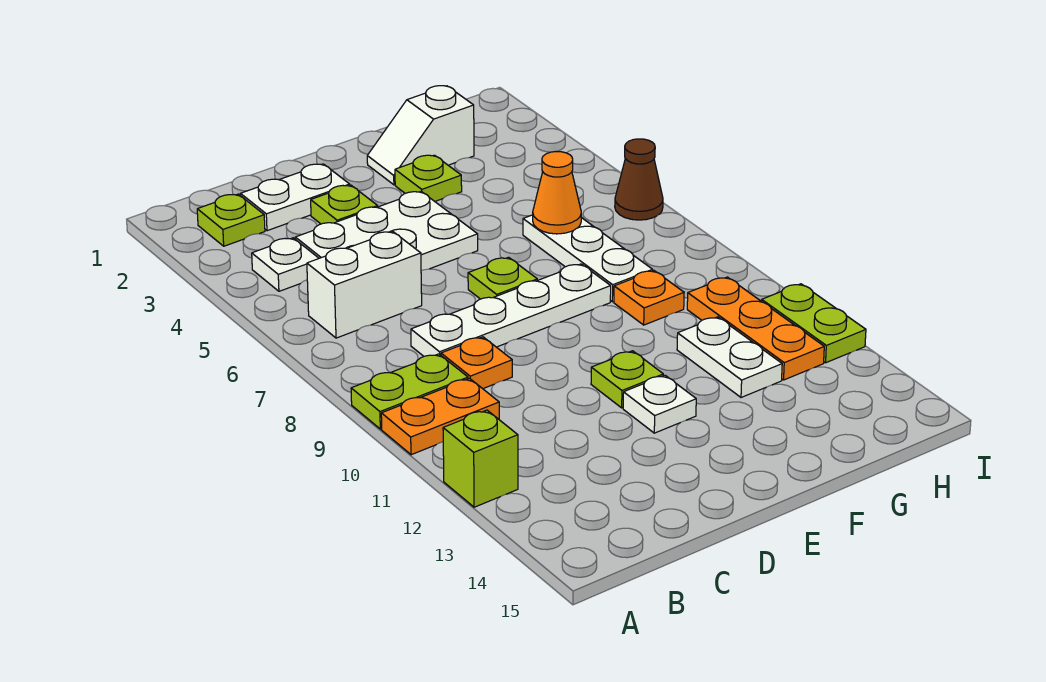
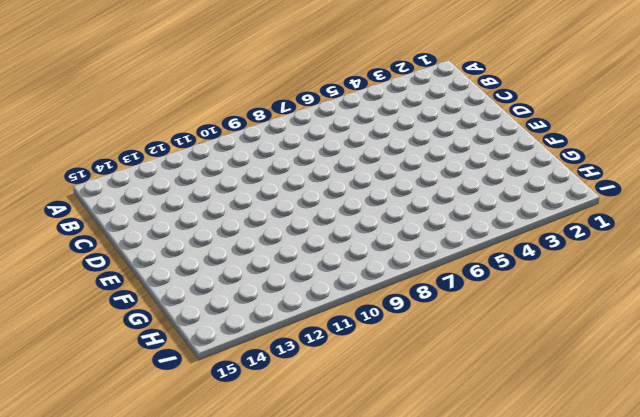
none -> lime 1x2 plate [351,354,468,429]
none -> orange 1x2 plate [381,378,499,455]
none -> lime 1x1 brick [443,410,518,507]

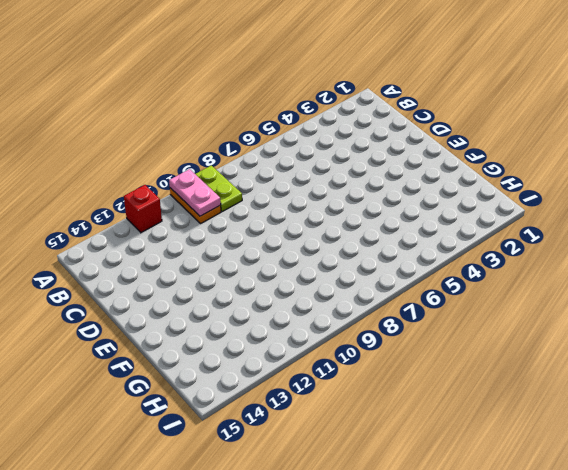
pink 1x2 plate [169,169,221,216] -> none
red 1x1 brick [124,185,162,233] -> lime 1x1 brick [443,410,518,507]
none -> lime 1x1 plate [197,194,265,246]
none -> white 1x1 plate [252,238,319,291]
none -> white 1x2 brick [307,231,422,338]

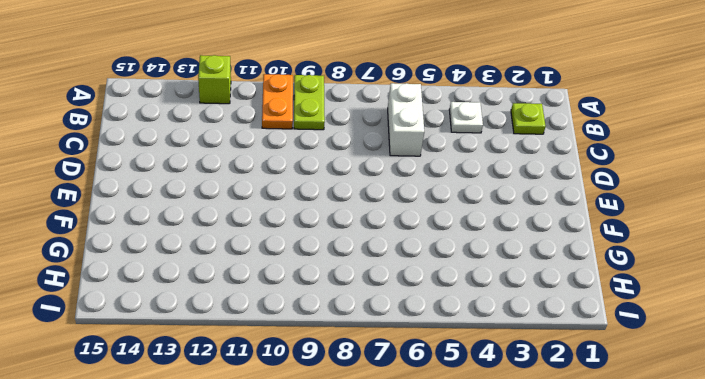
none -> white 1x2 plate [241,164,350,231]
none -> white 2x3 plate [295,191,478,271]
none -> white 1x4 plate [411,264,611,356]

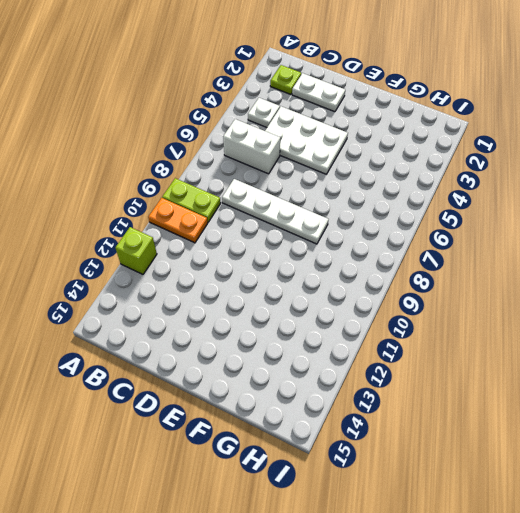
none -> orange 1x1 plate [441,337,512,389]
none -> lime 1x1 plate [311,185,378,224]
none -> lime 1x1 plate [468,257,537,299]

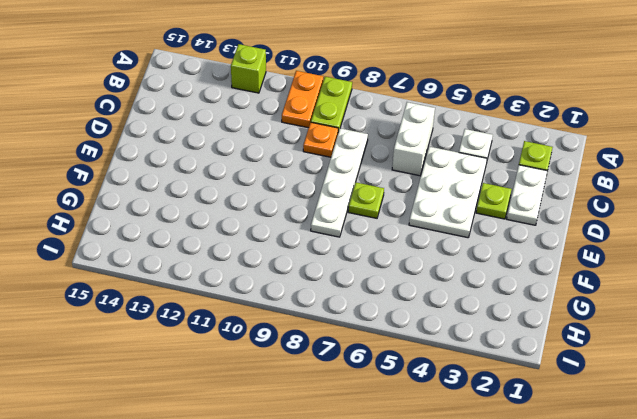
none -> lime 1x1 plate [591,351,663,408]
none -> white 1x1 plate [623,375,696,433]
none -> white 1x2 slope [367,86,474,185]

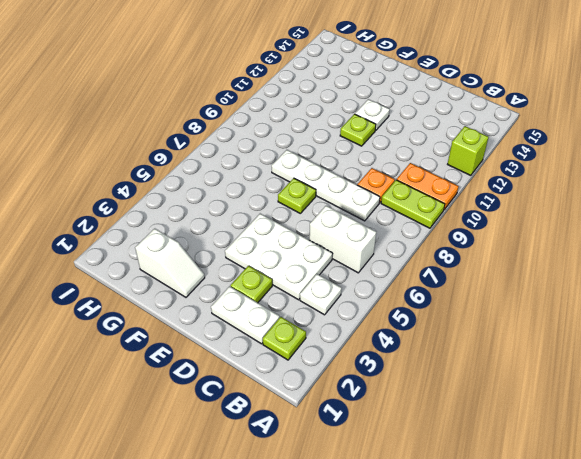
none -> lime 1x1 plate [395,155,462,201]
none -> white 1x3 plate [523,215,653,302]
none -> orange 1x1 plate [614,271,684,325]

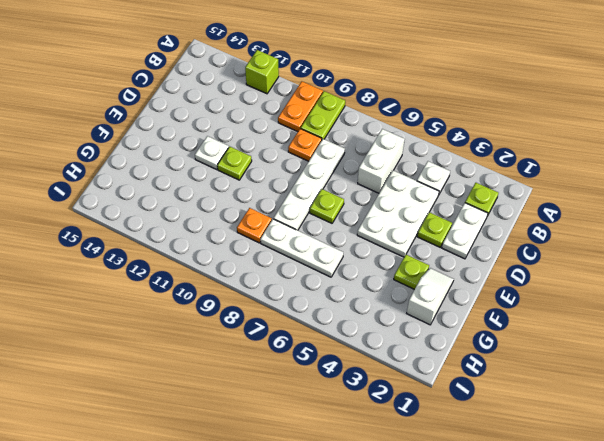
none -> white 1x2 plate [677,317,782,397]
none -> orange 1x3 plate [687,277,824,380]
none -> brown 1x1 cone [615,139,663,220]

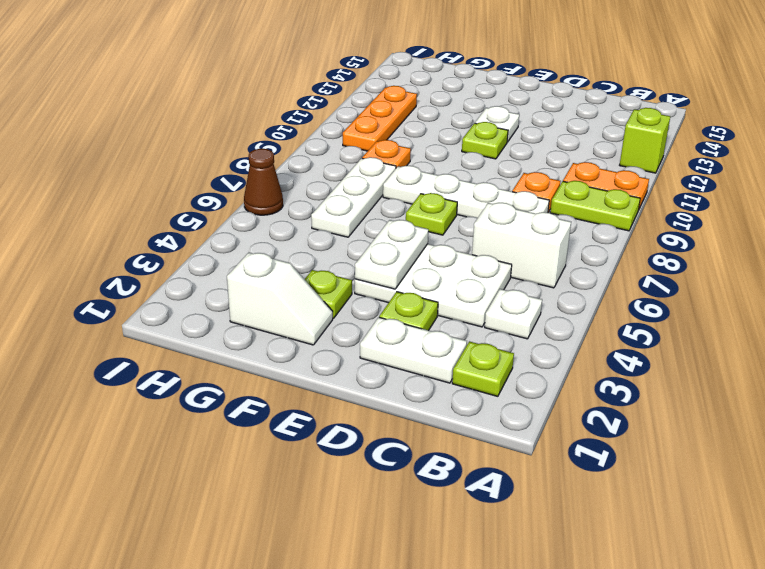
white 1x2 plate [355,220,428,289] -> white 1x2 plate moved to [677,317,782,397]
none -> lime 1x2 plate [762,284,866,363]
none -> orange 1x1 cone [533,151,581,234]

